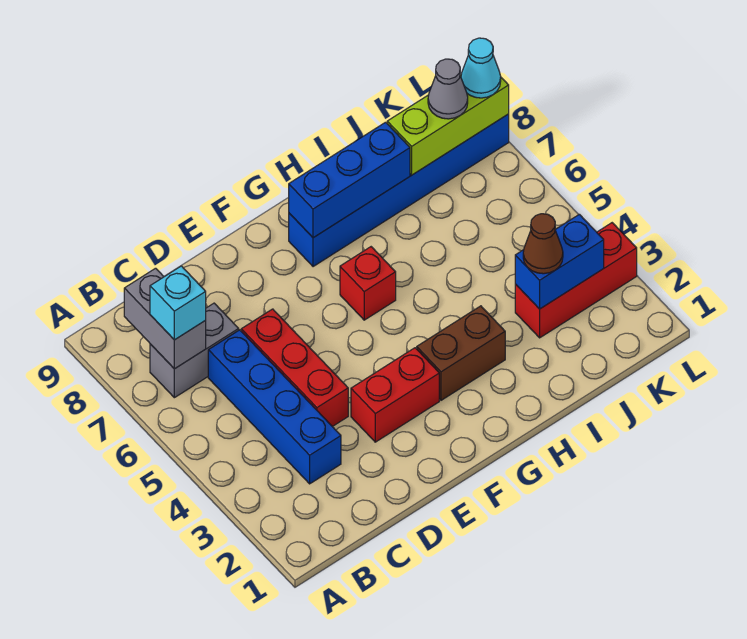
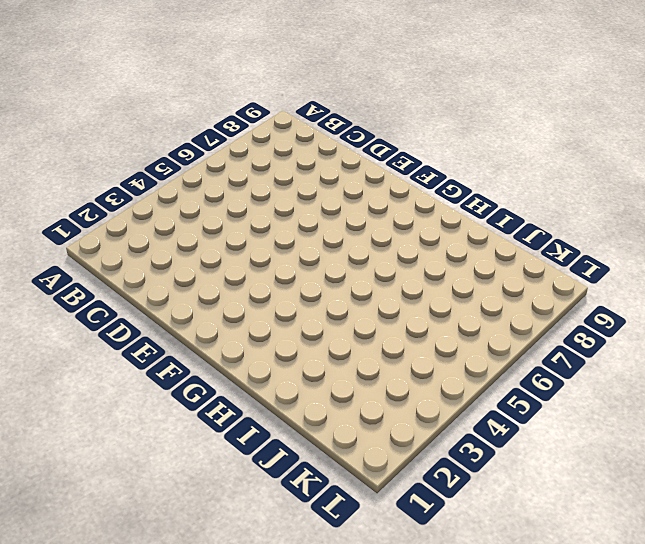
none -> grey 1x2 brick [150,303,239,398]
none -> blue 1x4 brick [208,330,341,484]
none -> red 1x3 brick [241,309,348,427]

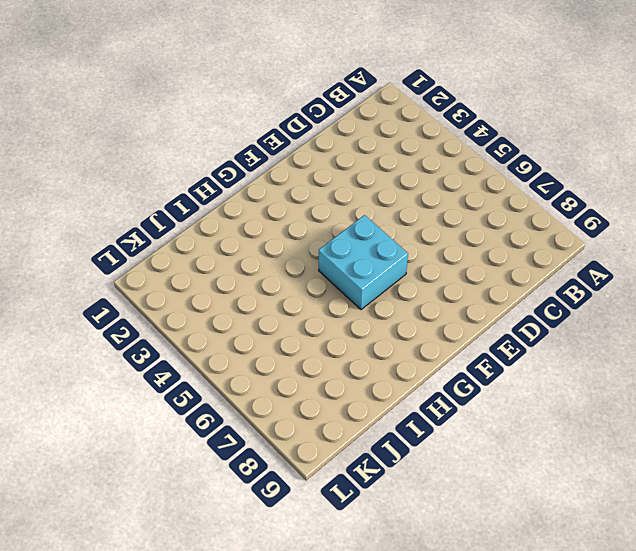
cyan 2x2 brick [319,215,408,310] -> red 1x1 brick [340,247,396,320]
none -> grey 1x2 brick [150,303,239,398]
none -> blue 1x4 brick [208,330,341,484]
none -> red 1x3 brick [241,309,348,427]

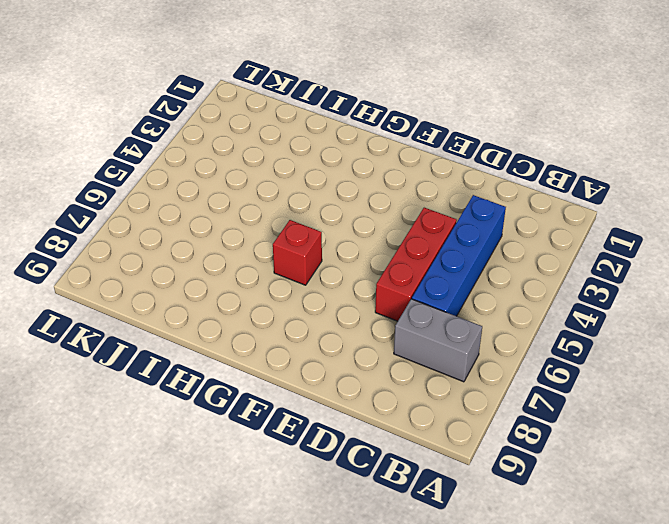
none -> red 1x2 brick [351,348,439,442]
none -> brown 1x2 brick [417,306,505,400]
none -> blue 1x6 brick [289,114,509,267]

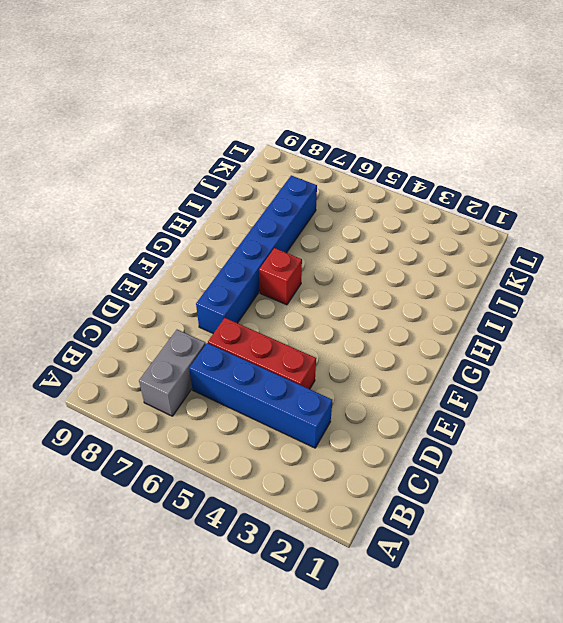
blue 1x6 brick [196,176,317,334] -> blue 1x6 brick moved to [289,114,509,267]
none -> red 1x2 brick [351,348,439,442]
none -> brown 1x2 brick [417,306,505,400]
none -> red 1x3 brick [515,223,637,338]

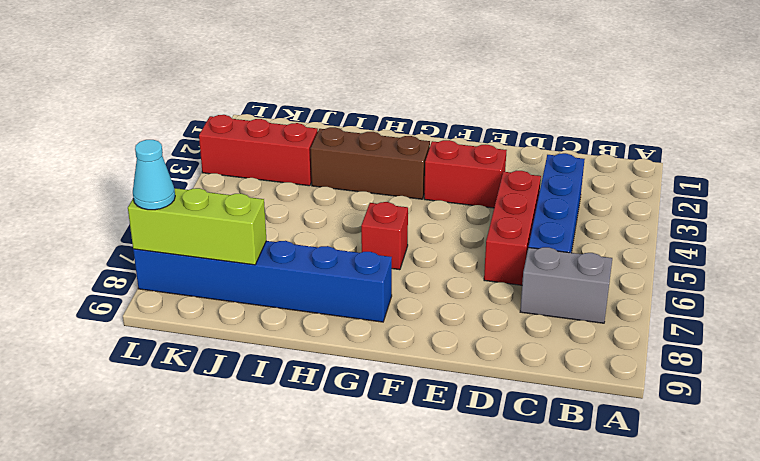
brown 1x3 brick [310,127,430,199] -> brown 1x2 brick [417,306,505,400]
none -> grey 1x2 brick [124,268,206,369]
none -> blue 1x3 brick [289,122,410,238]
none -> blue 1x2 brick [515,214,604,309]

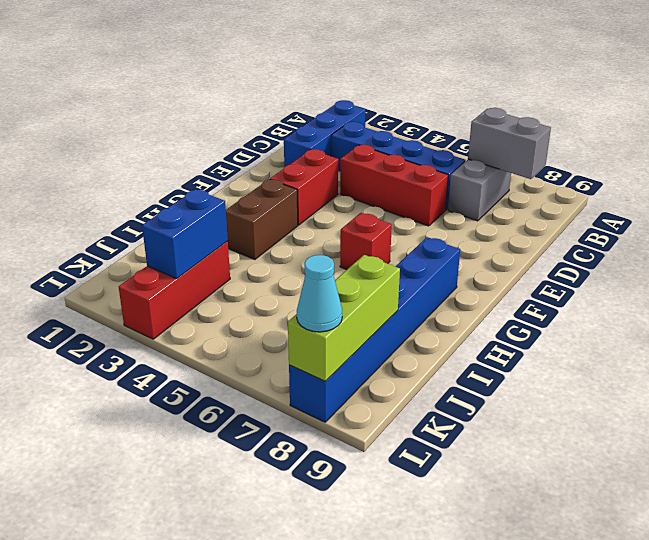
blue 1x3 brick [284,100,366,167] -> blue 1x3 brick moved to [289,122,410,238]
none -> cyan 1x1 brick [150,266,206,340]
none -> brown 1x1 cone [523,214,563,274]
none -> grey 1x1 cone [428,59,468,119]

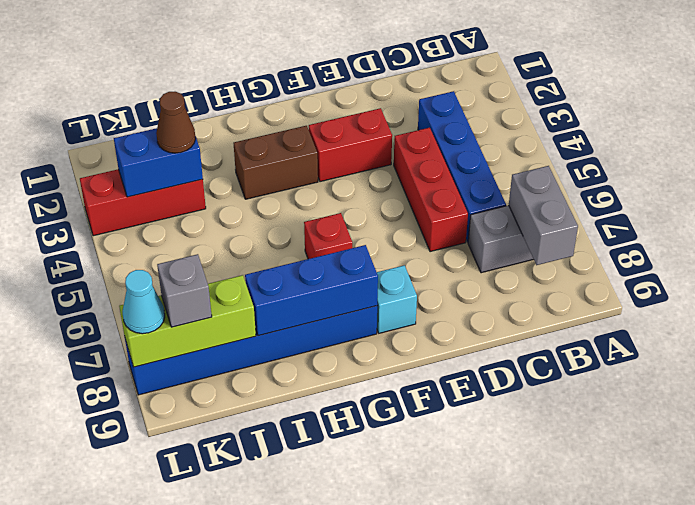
cyan 1x1 brick [377,265,417,333] -> cyan 1x1 brick moved to [150,266,206,340]
grey 1x1 brick [157,254,212,327] -> grey 1x1 cone [428,59,468,119]

